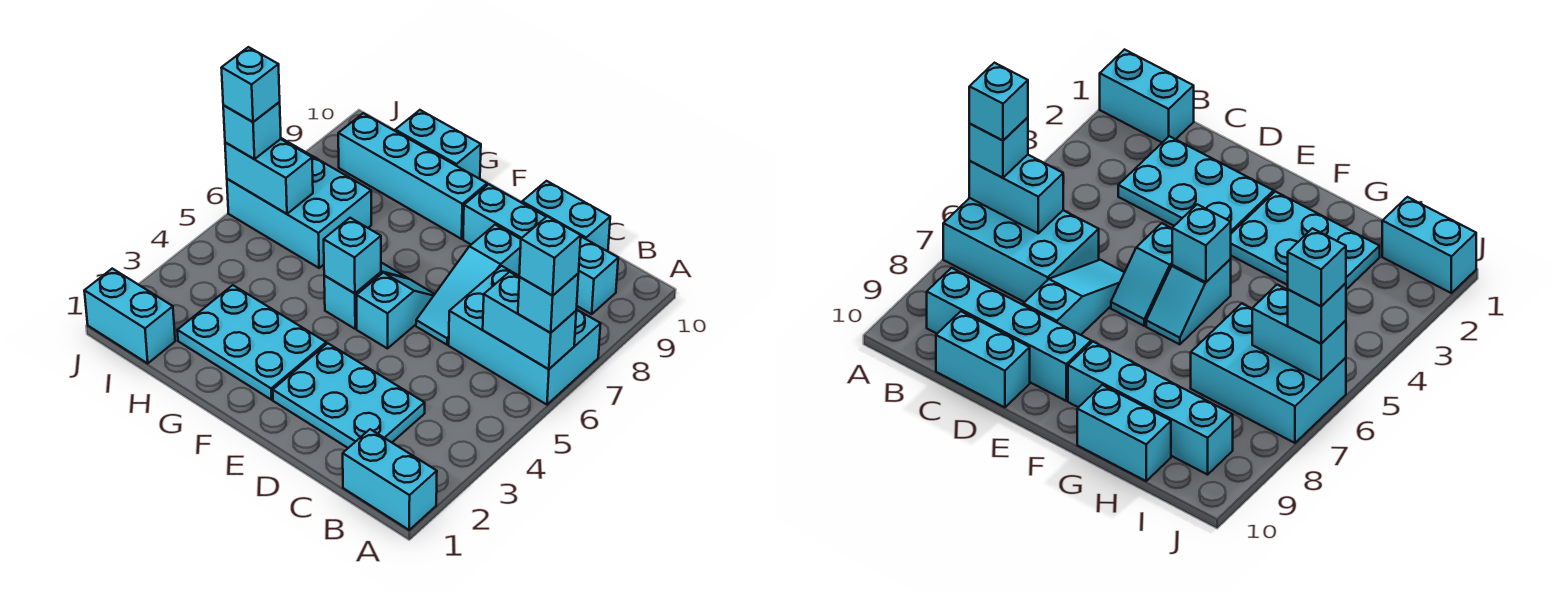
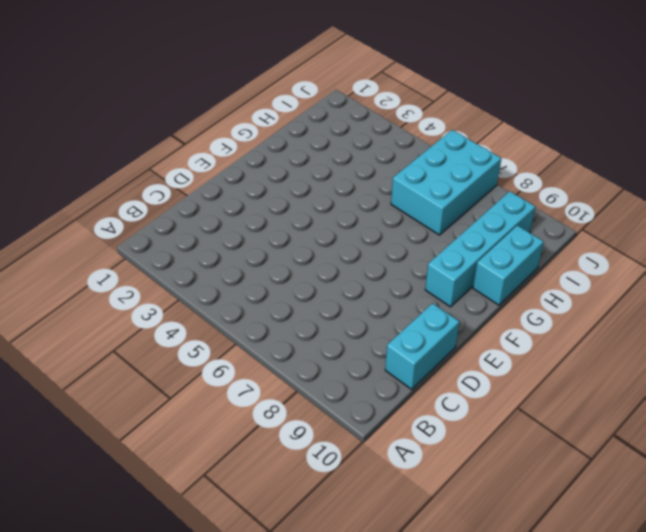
none -> cyan 1x2 brick [343,429,437,530]
none -> cyan 2x3 brick [449,266,601,405]
none -> cyan 1x4 brick [463,184,618,314]

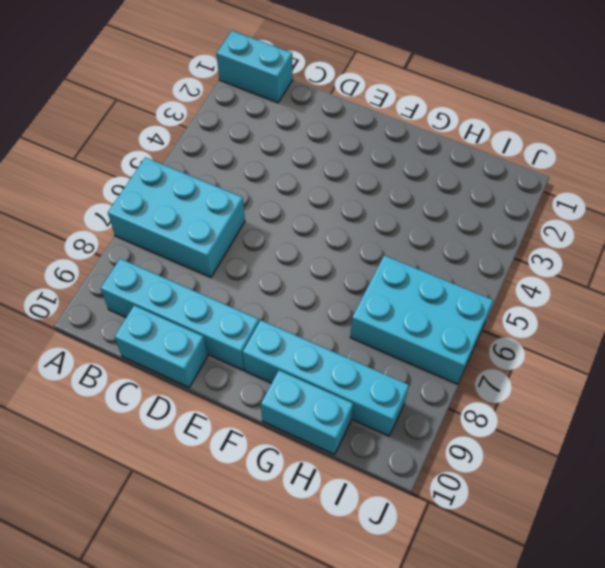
none -> cyan 2x3 plate [273,343,425,448]
none -> cyan 1x3 slope [416,225,521,345]
none -> cyan 1x2 slope [356,273,435,349]

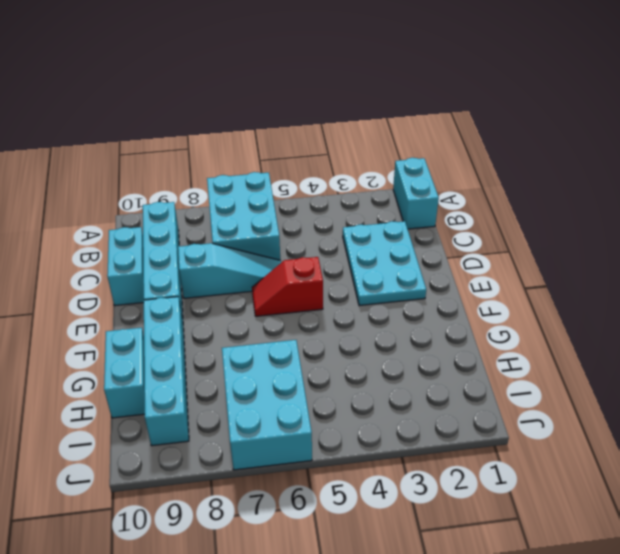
red 1x2 slope [252,257,323,316] -> cyan 1x2 slope [356,273,435,349]
none -> cyan 2x3 plate [177,285,326,400]
none -> cyan 1x2 slope [324,263,408,329]
none -> cyan 1x2 brick [84,269,175,363]

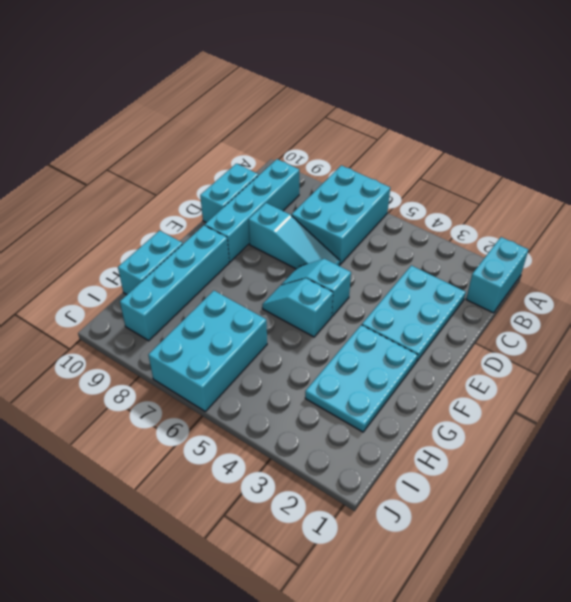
none -> cyan 1x2 brick [84,269,175,363]
none -> cyan 1x2 brick [483,272,576,369]
none -> cyan 1x1 brick [324,218,381,293]

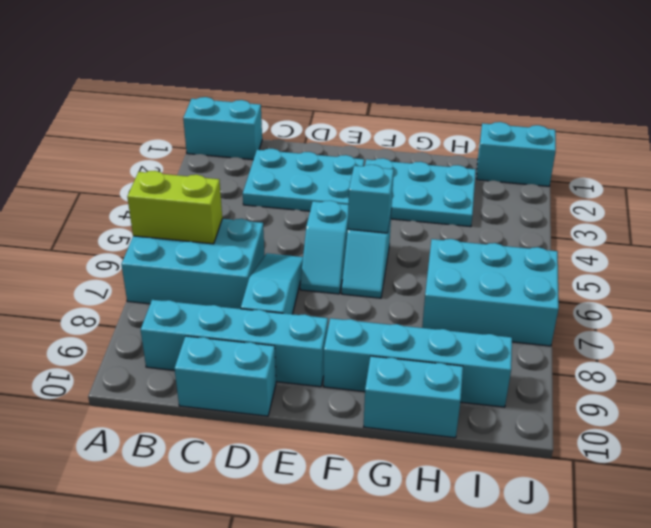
lime 1x2 brick [127,171,222,244] -> cyan 1x2 brick [483,272,576,369]
none -> cyan 1x2 brick [225,139,313,214]
none -> cyan 1x1 brick [518,274,578,333]
none -> cyan 1x1 brick [223,102,281,159]

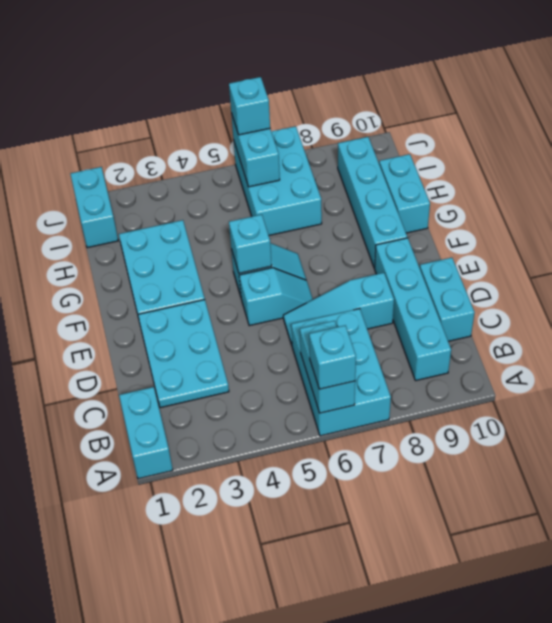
none -> cyan 1x1 brick [519,216,581,296]
none -> cyan 1x1 brick [221,47,280,122]

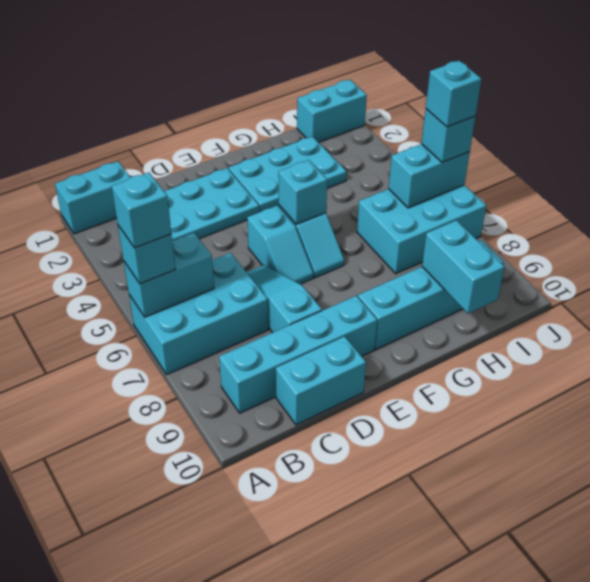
cyan 1x2 brick [422,220,504,313] -> cyan 1x2 brick turned to [395,110,481,179]

